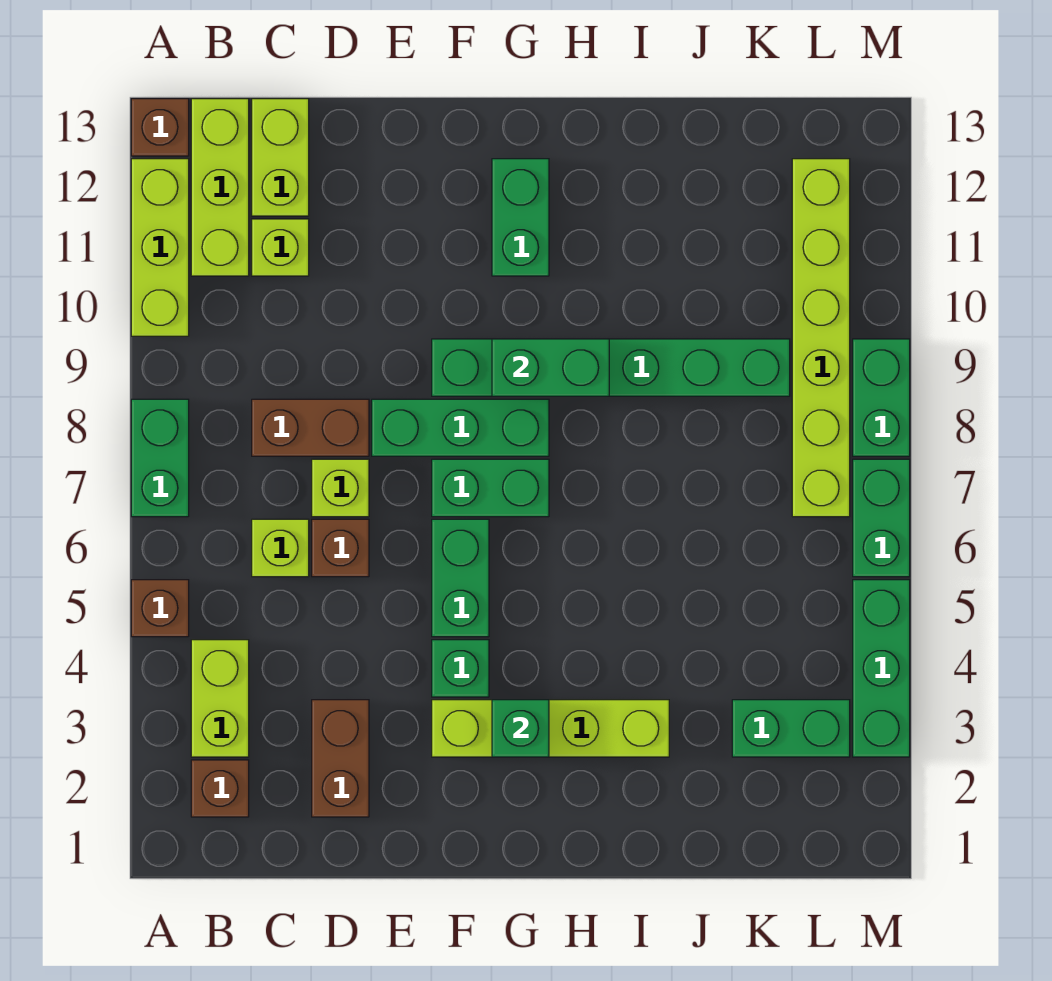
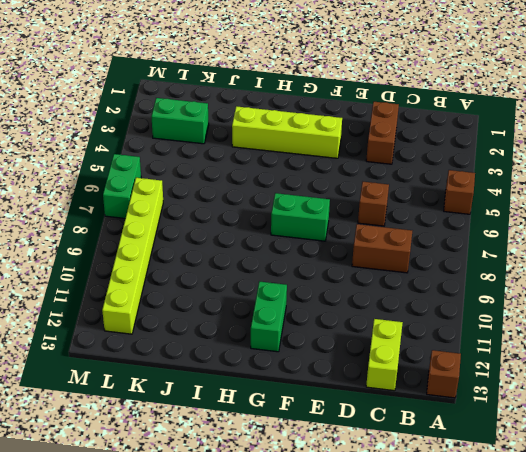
none -> green 1x2 brick [131,399,189,517]
none -> lime 1x3 brick [131,159,189,336]
none -> brown 1x1 brick [191,760,249,817]

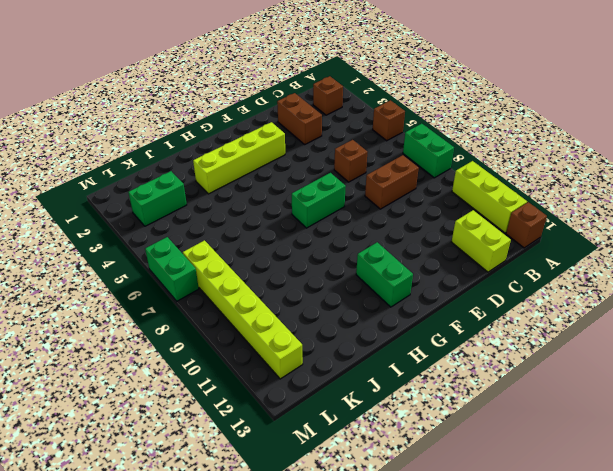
none -> lime 1x2 brick [191,640,249,757]
none -> lime 1x3 brick [191,99,249,276]
none -> lime 1x1 brick [252,519,309,577]

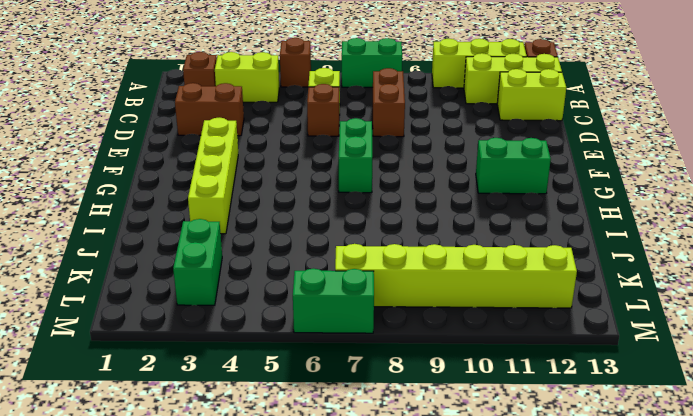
none -> lime 1x1 brick [252,219,309,276]
none -> lime 1x1 brick [312,459,369,517]
none -> green 1x3 brick [372,399,549,456]

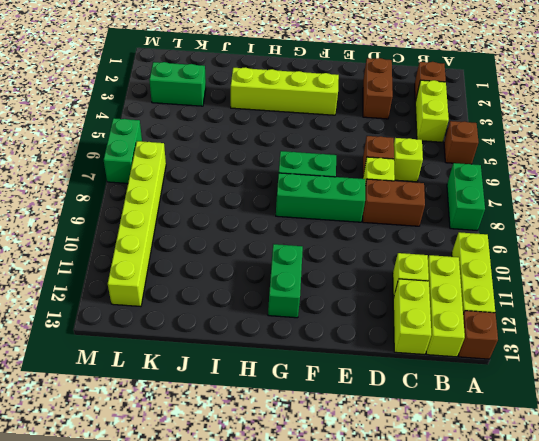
none -> green 1x1 brick [432,640,489,697]
none -> green 1x2 brick [432,519,489,637]
none -> green 1x6 brick [432,339,790,396]

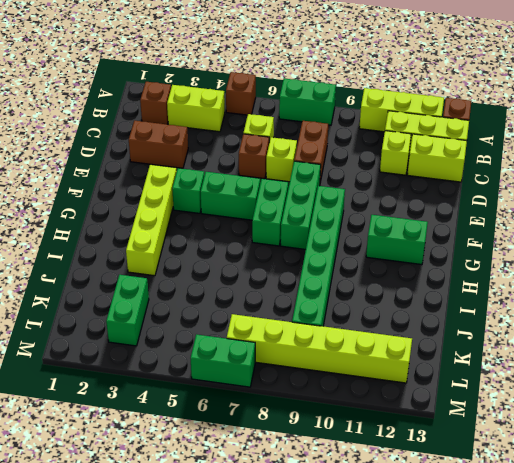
none -> green 1x3 brick [853,580,910,757]
none -> green 1x2 brick [853,339,910,456]
none -> green 1x1 brick [492,700,549,757]

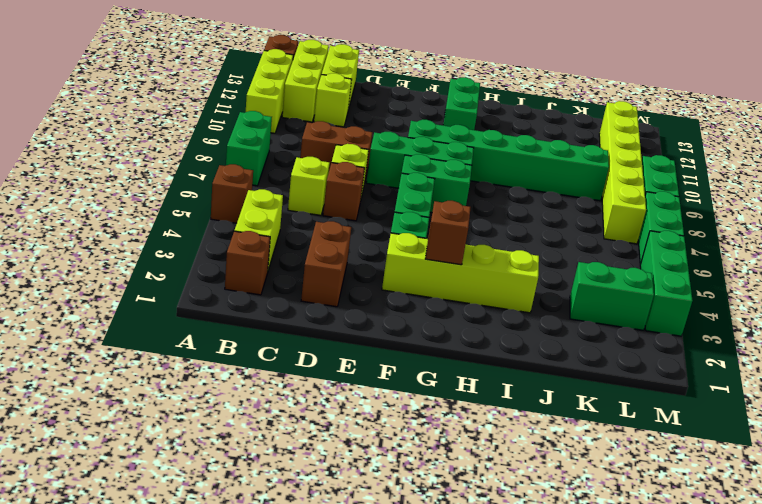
brown 1x1 brick [425,201,471,265] -> green 1x1 brick [492,700,549,757]
none -> green 1x2 brick [492,339,609,396]

